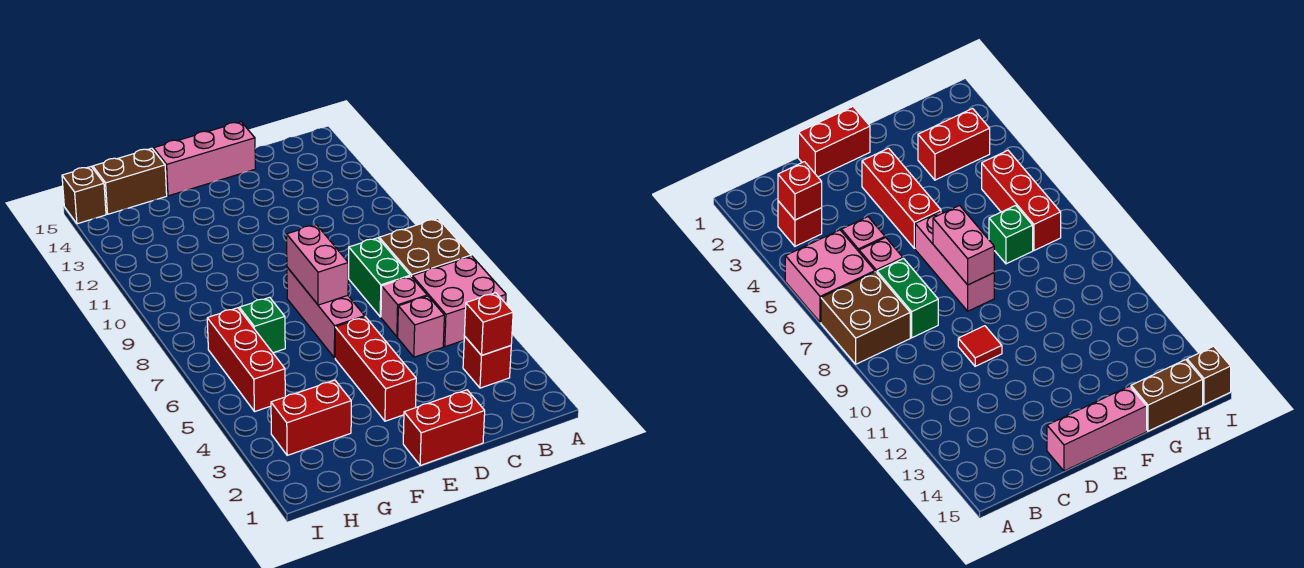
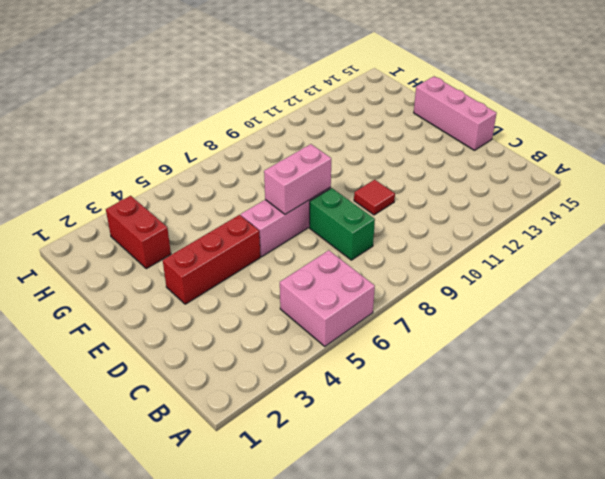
green 1x2 brick [310,188,375,260] -> green 1x2 brick turned to [348,238,410,317]
none -> brown 2x2 brick [379,218,471,277]
none -> red 1x1 brick [463,336,511,388]
none -> pink 1x1 brick [398,296,444,357]

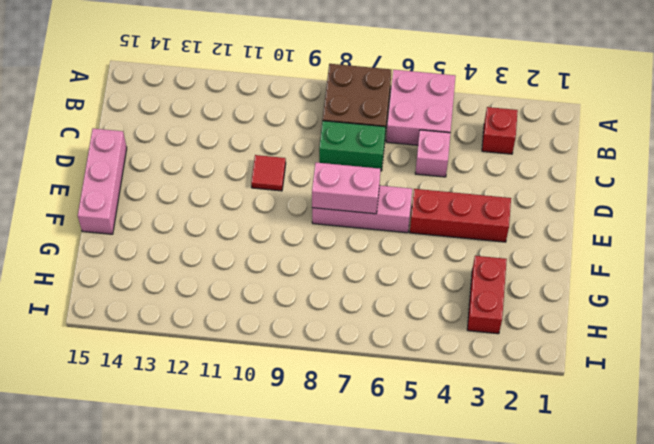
none -> pink 1x1 brick [381,276,427,337]
none -> red 1x2 brick [403,390,485,465]
none -> green 1x1 brick [239,297,285,353]

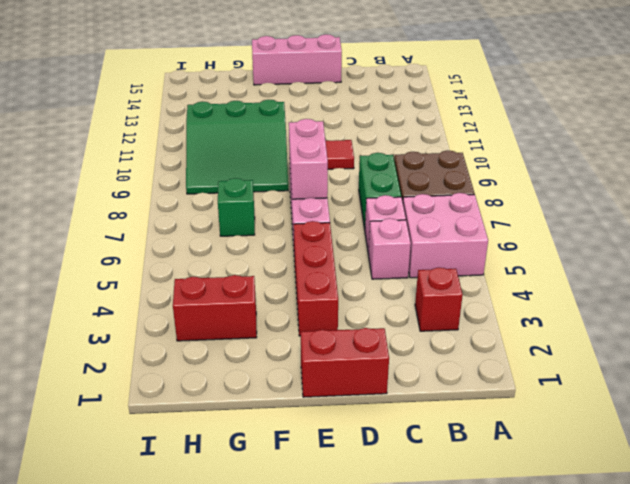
green 3x3 slope [186,100,288,194] -> none
none -> brown 1x2 brick [93,148,167,214]
none -> red 1x3 brick [207,308,285,411]
none -> brown 1x1 brick [62,167,106,224]

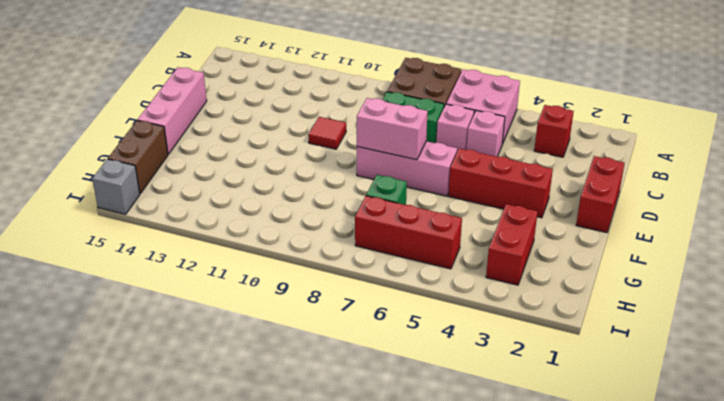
grey 1x1 brick [92,159,140,214] -> brown 1x1 brick [62,167,106,224]
none -> red 1x1 brick [464,293,513,355]

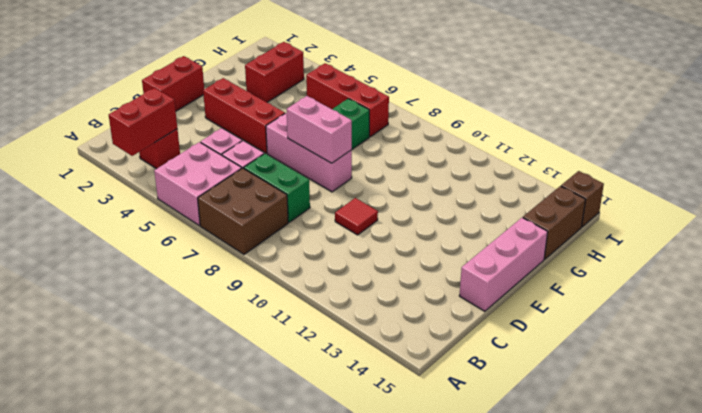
red 1x2 brick [109,88,177,156] -> red 1x1 brick [464,293,513,355]

